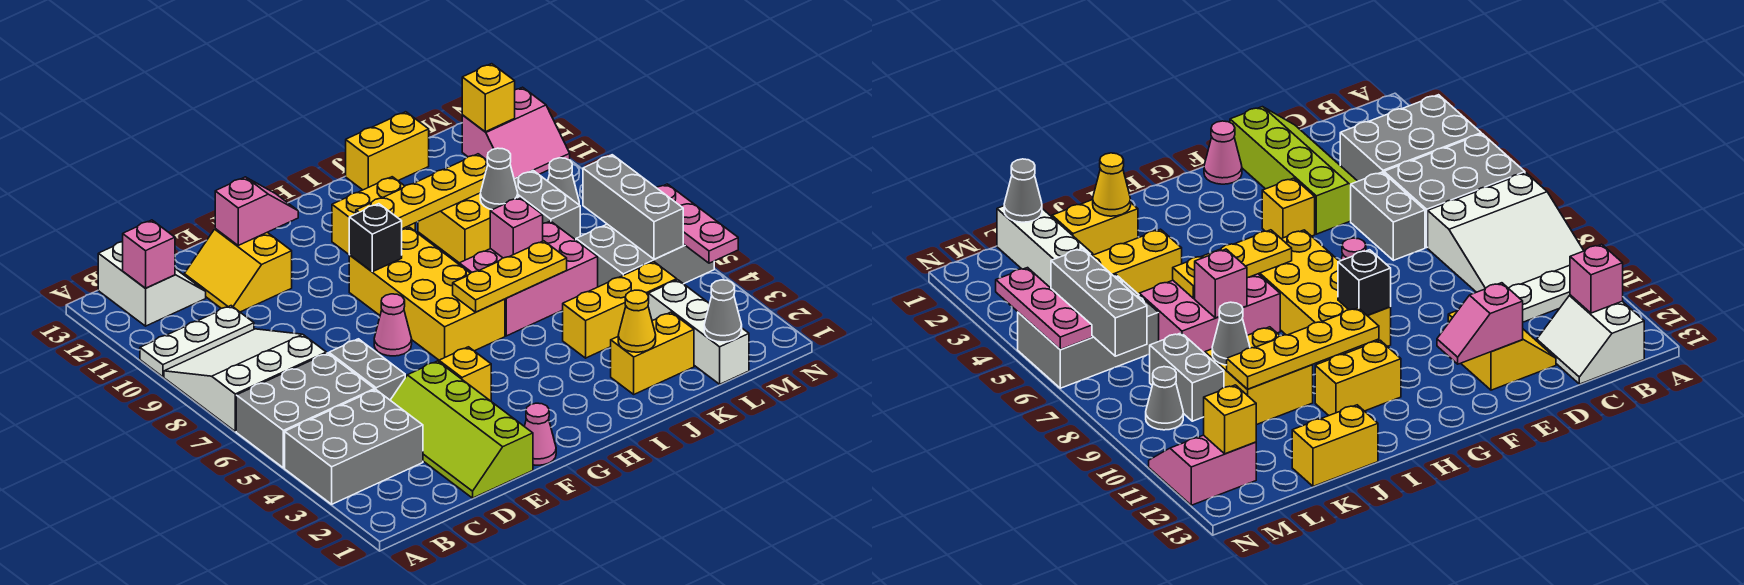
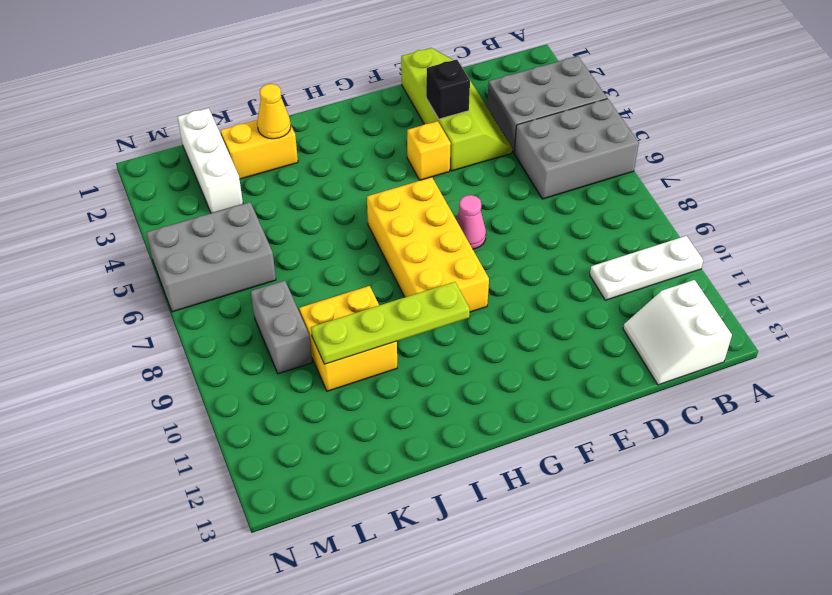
black 1x1 brick [426,59,470,119] -> black 1x1 brick moved to [349,204,402,272]
lime 1x4 plate [311,282,470,364] -> yellow 1x4 plate [356,154,488,229]
none -> white 3x3 slope [164,329,326,431]
none -> grey 1x2 brick [329,339,405,400]
none -> yellow 2x2 slope [184,229,292,312]
none -> pink 1x1 cone [524,403,556,465]

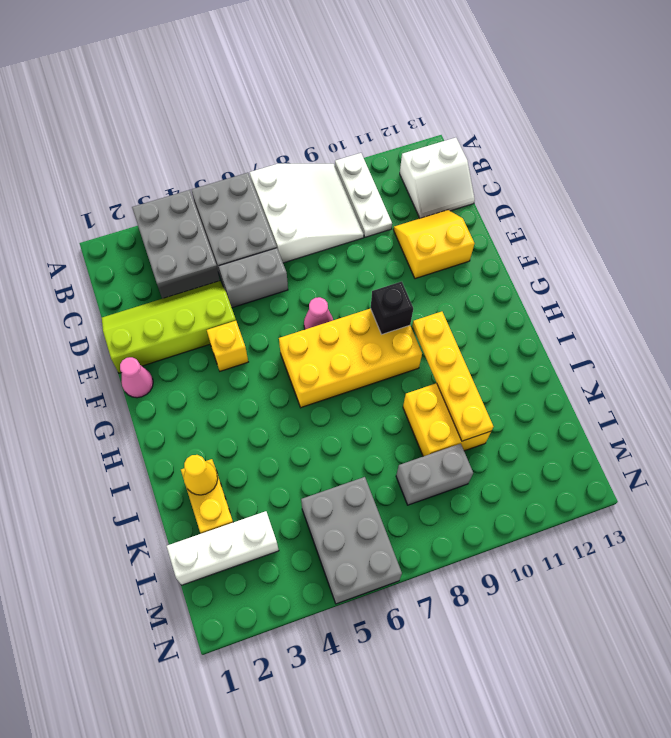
none -> yellow 1x2 brick [332,177,415,254]
none -> pink 2x3 brick [459,221,598,336]
none -> yellow 1x3 brick [563,262,677,358]
none -> yellow 1x2 brick [346,112,429,190]

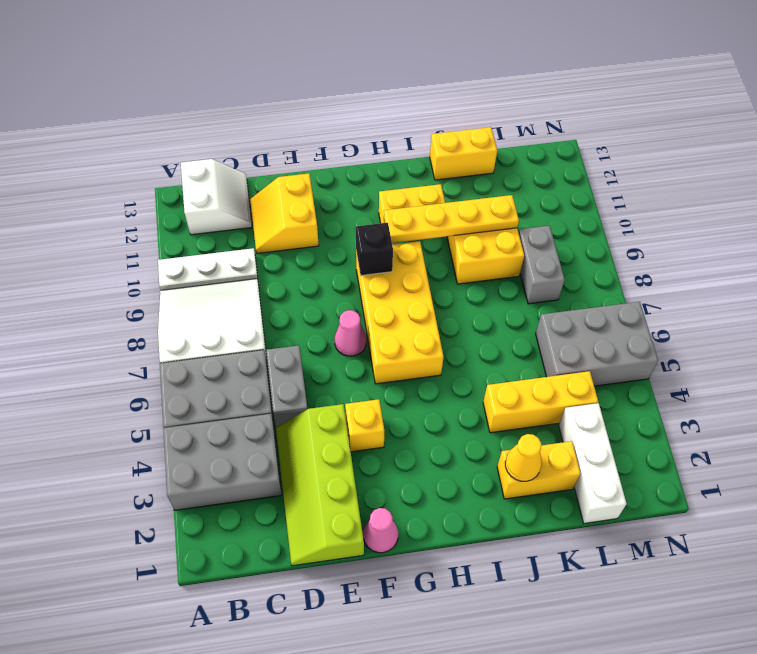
none -> pink 2x3 brick [459,221,598,336]
none -> grey 1x1 cone [548,158,579,205]
none -> pink 2x2 slope [462,87,570,179]
none -> pink 1x1 brick [123,220,175,288]

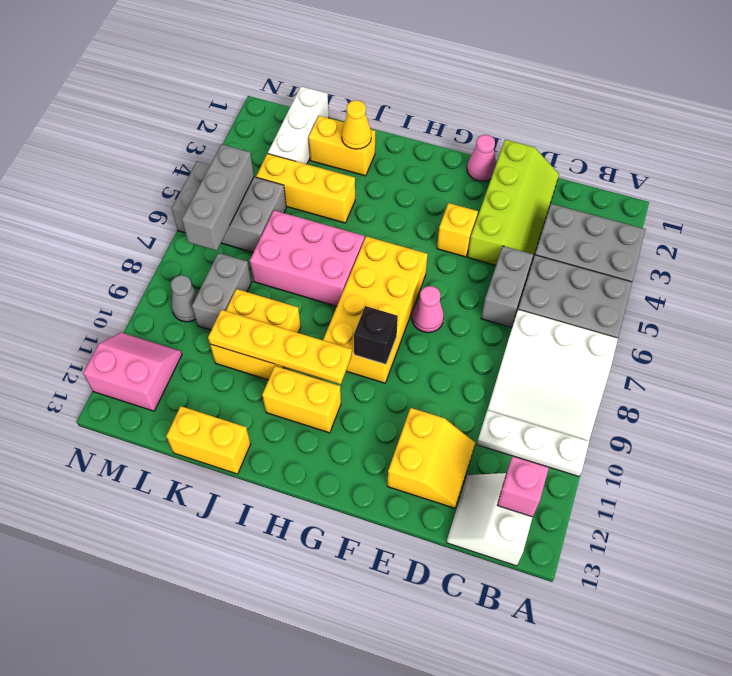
none -> pink 1x2 slope [215,177,298,245]
none -> yellow 1x3 plate [453,241,567,312]
none -> pink 1x1 brick [490,197,543,258]
none -> grey 1x1 cone [480,148,518,210]

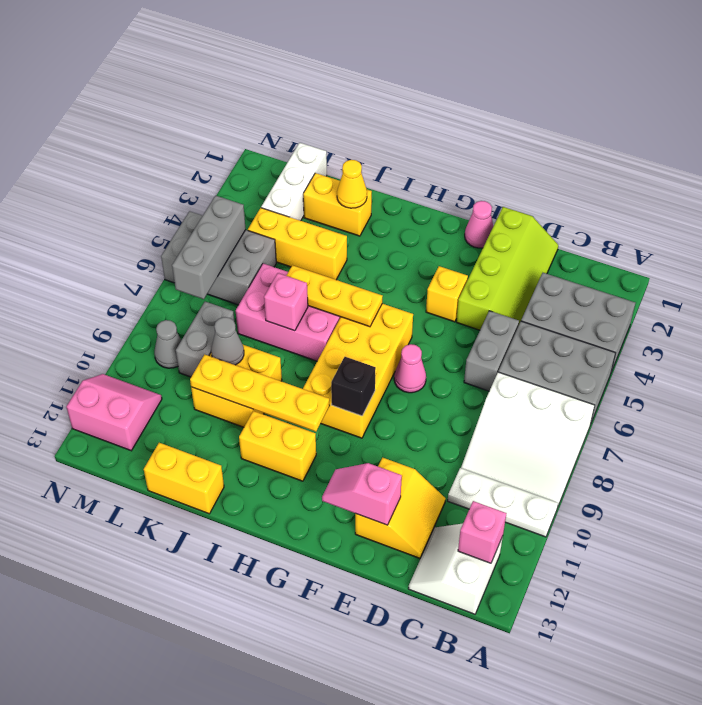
none -> grey 1x1 cone [704,280,742,342]
none -> yellow 1x1 brick [462,64,515,132]
none -> pink 1x3 plate [656,184,738,263]

